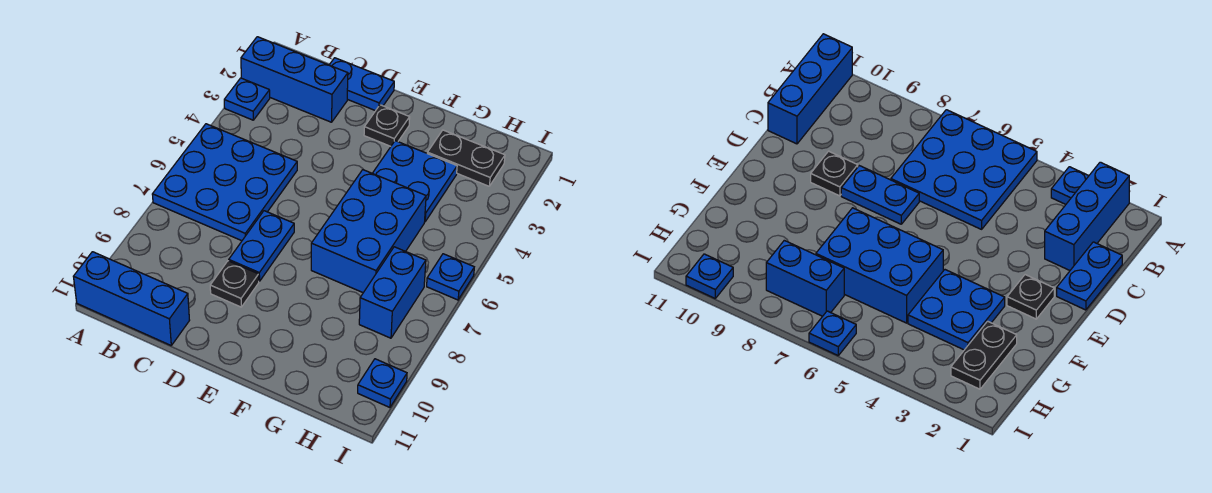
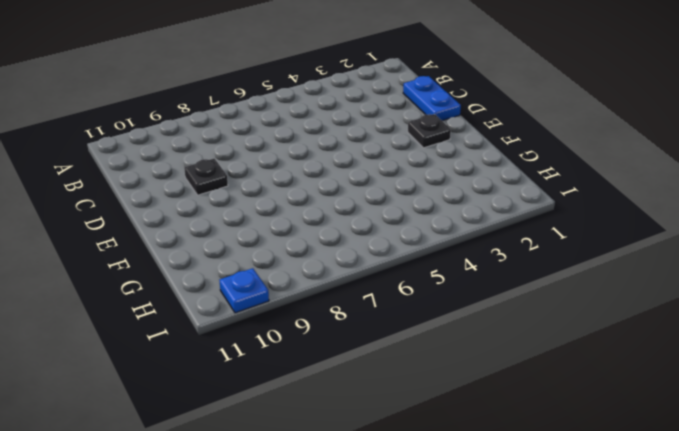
none -> blue 1x3 brick [241,37,348,122]
none -> blue 1x1 plate [224,78,270,120]
none -> blue 3x3 plate [152,124,297,241]

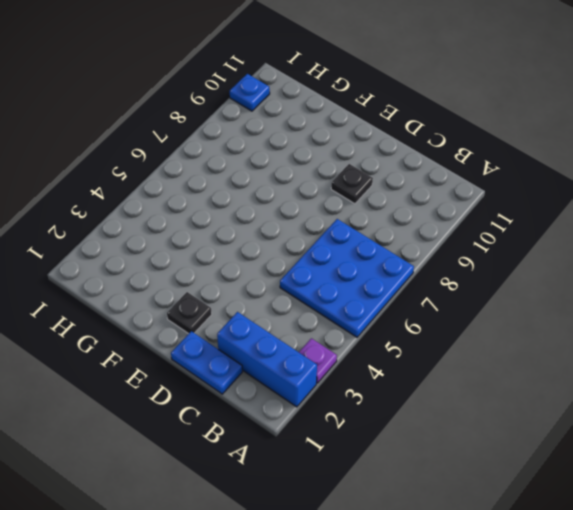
purple 1x1 plate [299,338,337,383] -> blue 1x1 plate [224,78,270,120]
none -> blue 1x3 brick [73,252,190,345]
none -> blue 1x2 plate [229,211,294,281]
none -> blue 2x2 plate [372,141,457,221]

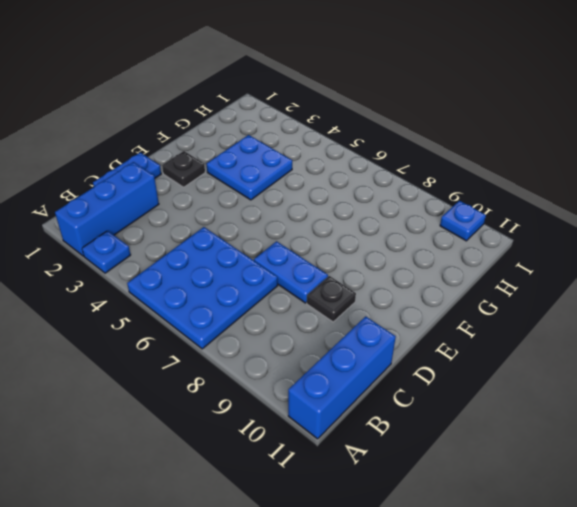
none -> blue 2x3 brick [311,170,426,293]
none -> black 1x2 plate [427,130,505,186]
none -> blue 1x2 brick [359,247,426,338]

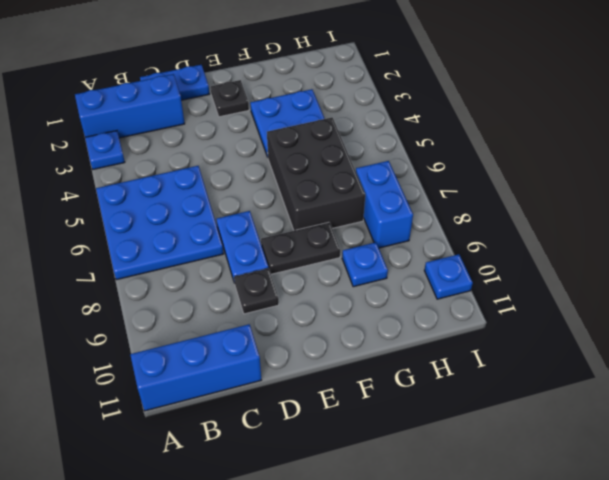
black 1x2 plate [261,222,340,274] -> black 1x2 plate moved to [427,130,505,186]
black 2x3 brick [267,117,365,231] -> blue 2x3 brick [311,170,426,293]
blue 1x1 plate [342,242,388,287] -> blue 1x1 plate moved to [427,254,474,300]

